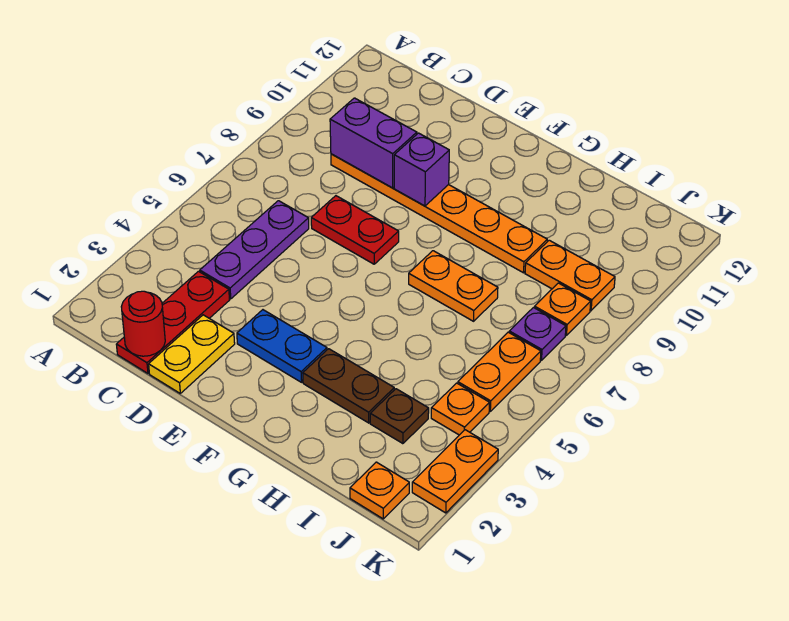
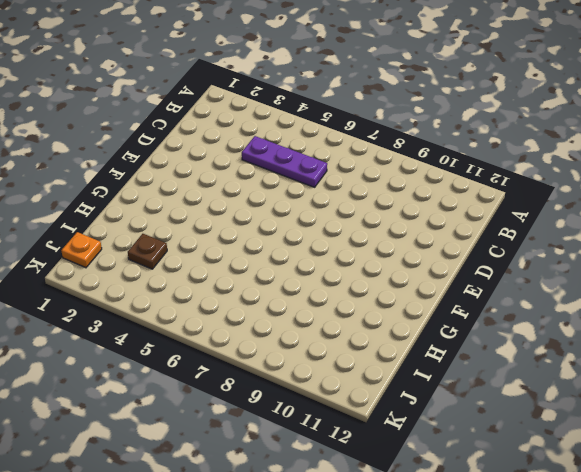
none -> red 1x3 plate [116,271,229,373]
none -> orange 1x6 plate [331,154,547,273]
none -> yellow 1x2 plate [149,315,235,393]

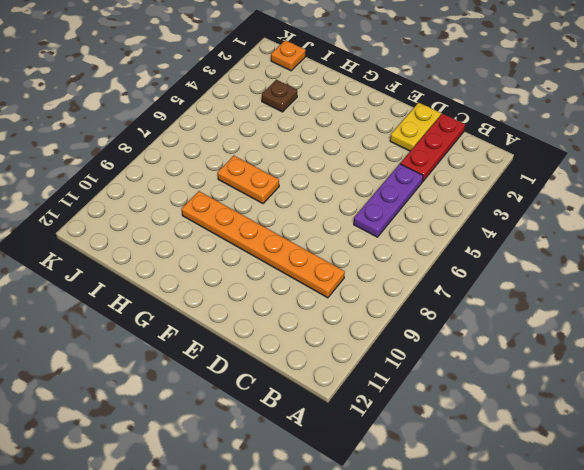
none -> red 1x2 plate [311,196,399,264]
none -> blue 1x2 plate [237,310,327,382]
none -> brown 1x2 plate [303,349,394,423]

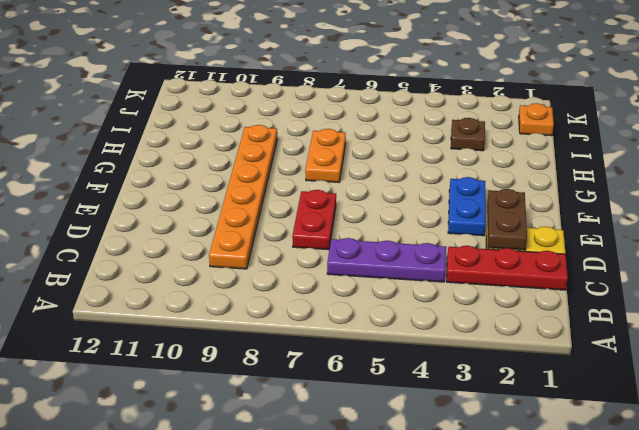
brown 1x2 plate [487,189,527,250] -> brown 1x2 plate moved to [303,349,394,423]
none -> orange 1x2 plate [525,240,615,311]
none -> orange 1x1 plate [431,383,489,435]
none -> orange 1x2 plate [458,332,541,411]

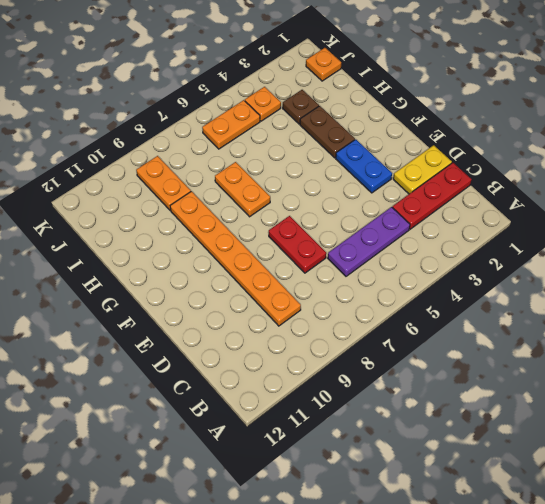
none -> purple 1x1 plate [509,308,566,360]
none -> orange 1x1 plate [535,283,591,335]
none -> orange 1x2 plate [412,430,498,513]

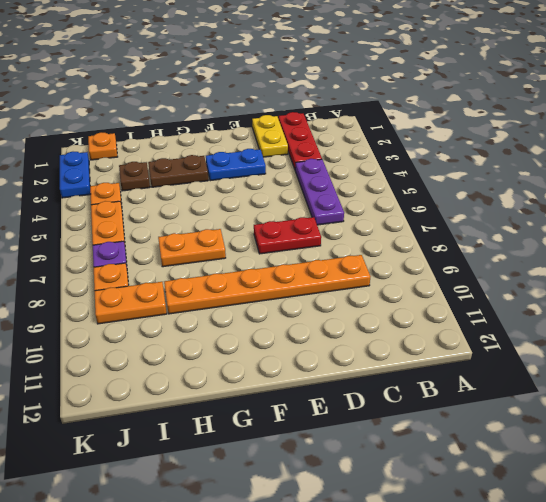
blue 1x2 plate [60,152,91,198] -> orange 1x2 plate [412,430,498,513]
none -> red 1x1 round brick [121,291,165,356]
none -> purple 1x2 brick [330,98,417,188]
none -> purple 1x1 brick [394,133,449,206]

